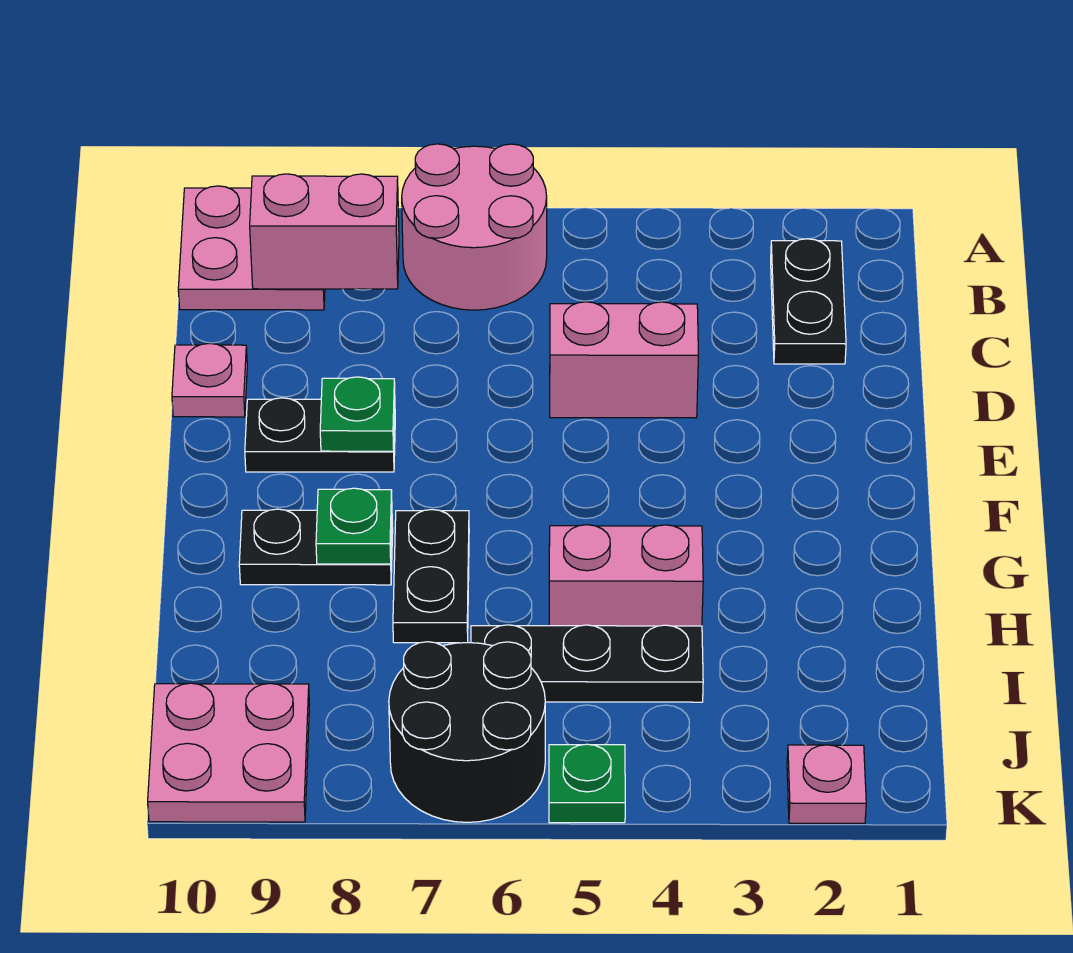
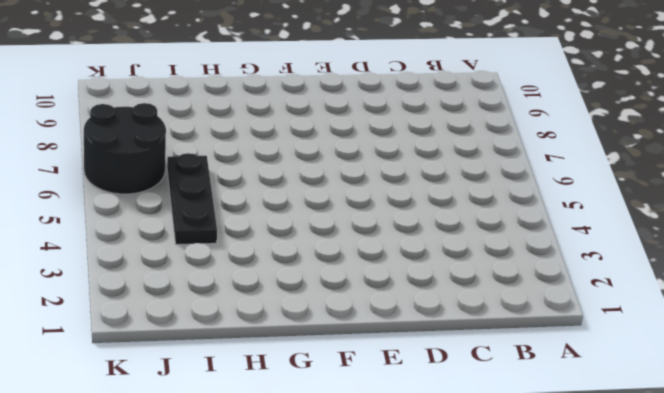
none -> pink 2x2 round brick [402,144,547,310]
none -> pink 2x2 plate [178,186,325,310]
none -> black 1x2 plate [771,239,846,364]

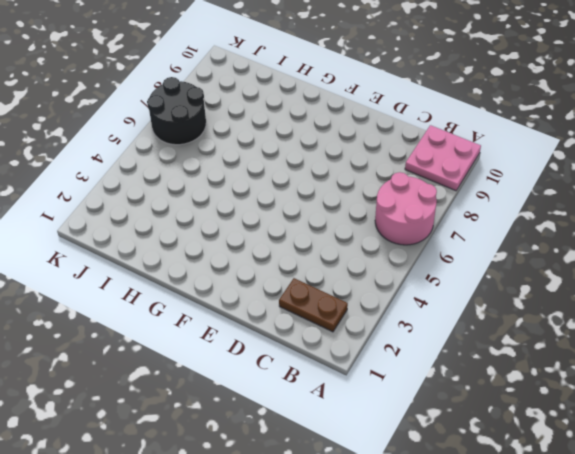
brown 1x2 plate [279,278,348,332] -> black 1x2 plate [771,239,846,364]
none -> pink 1x2 brick [550,302,698,418]
none -> pink 1x1 plate [172,343,247,417]
none -> black 1x2 plate [245,398,395,472]

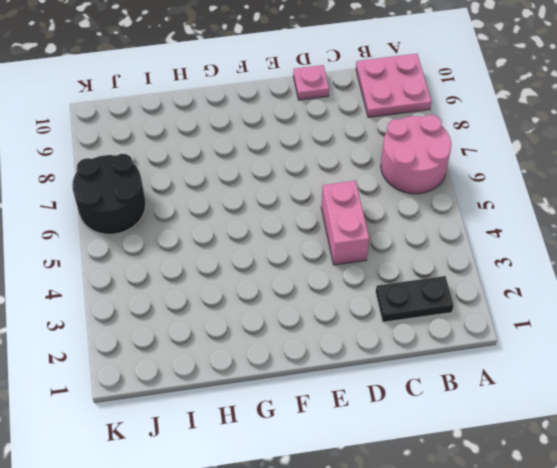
none -> black 1x2 plate [245,398,395,472]
none -> black 1x2 plate [393,510,469,643]
none -> black 1x2 plate [239,509,393,585]

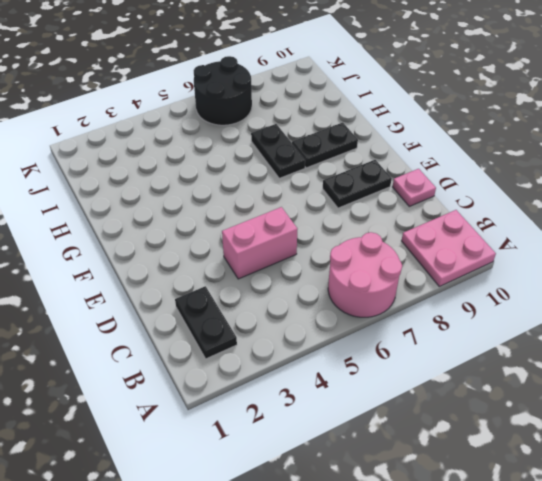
none -> pink 1x2 brick [549,525,703,626]
none -> black 1x3 plate [471,625,703,702]
none -> pink 2x2 plate [148,683,309,822]

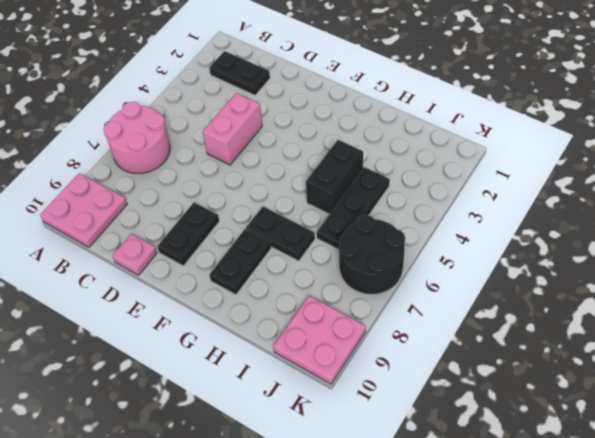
black 1x2 brick [306,140,363,214] -> pink 1x2 brick [549,525,703,626]
none -> pink 1x1 plate [787,745,866,823]
none -> green 1x1 plate [549,744,625,823]
none -> pink 1x2 brick [250,174,399,289]

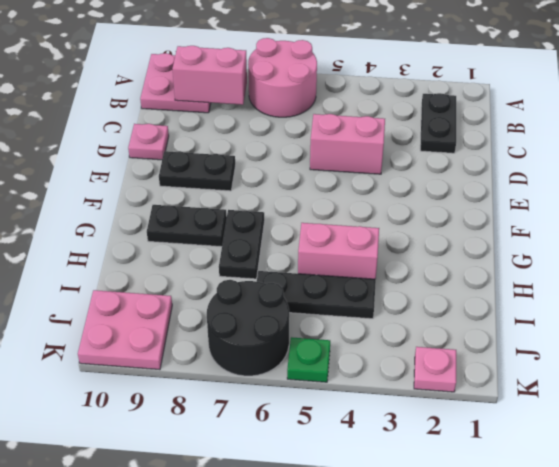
none -> green 1x1 plate [320,377,395,451]
none -> green 1x1 plate [316,488,392,564]

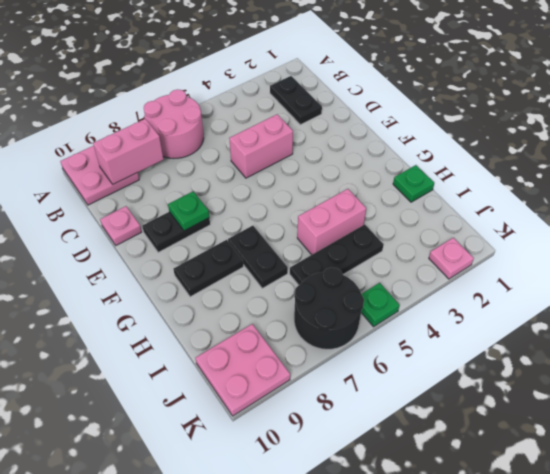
green 1x1 plate [393,165,434,202] -> green 1x1 plate moved to [316,488,392,564]

